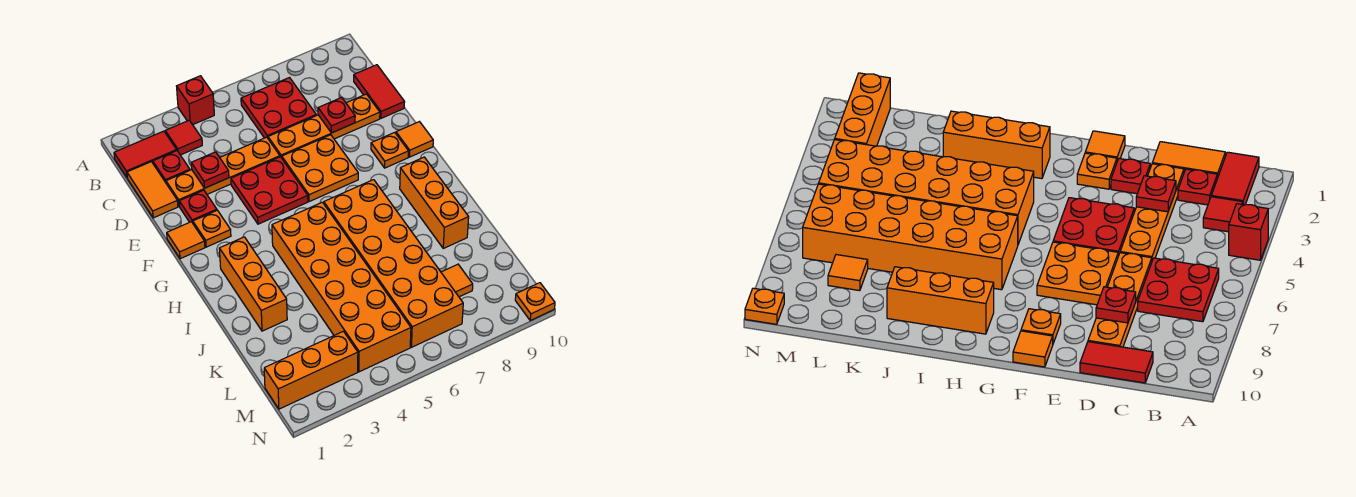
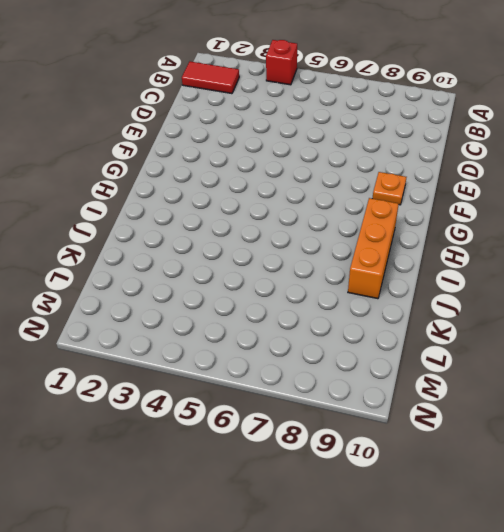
none -> red 1x1 tile [165,120,202,155]
none -> red 2x2 plate [241,78,316,138]
none -> orange 1x2 tile [127,162,178,218]

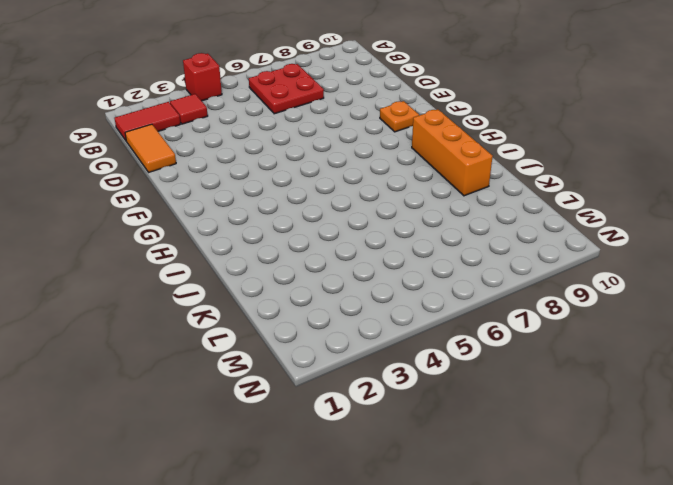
none -> red 1x1 plate [153,151,190,182]
none -> red 1x2 tile [354,65,405,118]
none -> orange 1x4 plate [166,137,280,207]

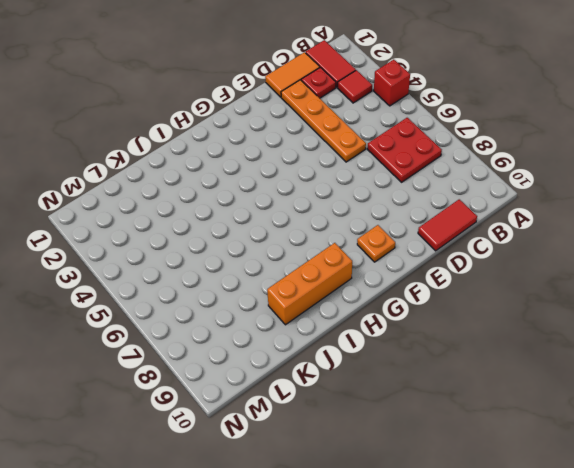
none -> orange 1x4 plate [268,94,380,158]
none -> red 1x1 plate [179,190,217,223]
none -> red 2x2 plate [231,157,308,224]

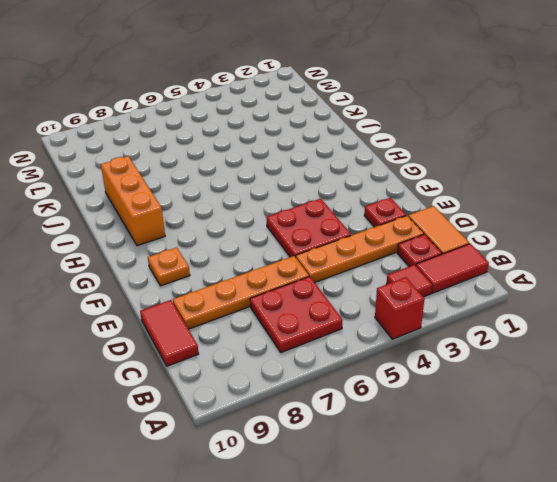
none -> orange 2x2 plate [282,135,358,202]
none -> orange 1x1 tile [167,222,205,259]
none -> orange 1x1 plate [193,210,231,247]

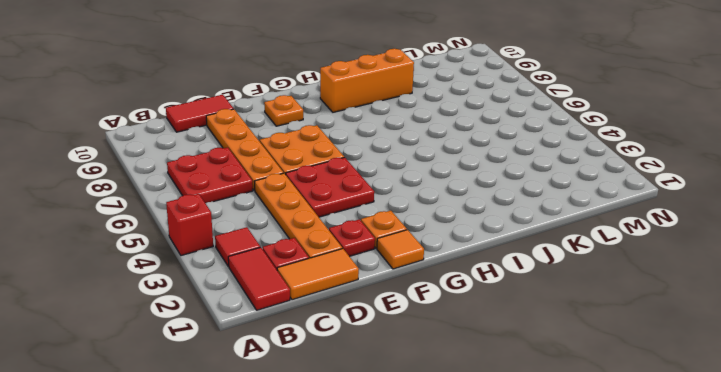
none -> orange 1x1 tile [396,122,433,157]
none -> orange 1x3 brick [219,237,287,331]
none -> orange 2x6 brick [272,202,411,372]

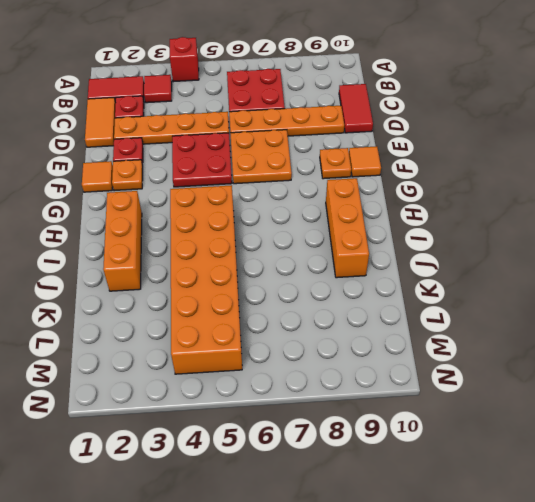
none -> orange 2x6 brick [324,180,463,347]
none -> orange 1x1 tile [441,264,473,297]
none -> orange 1x3 brick [264,331,358,409]

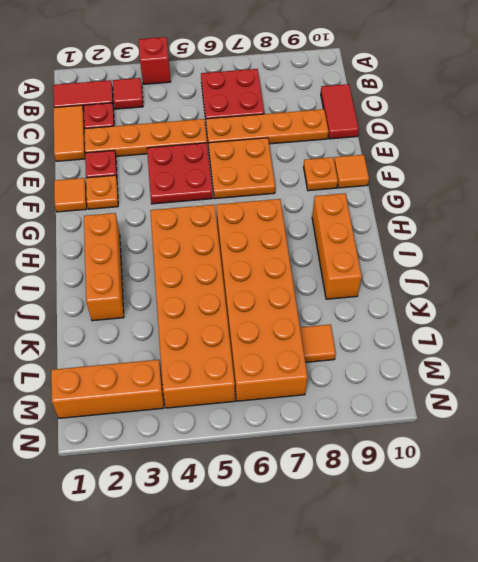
none -> orange 1x1 plate [515,283,555,320]
none -> red 1x1 plate [191,152,229,188]
none -> red 1x1 plate [318,97,355,133]

